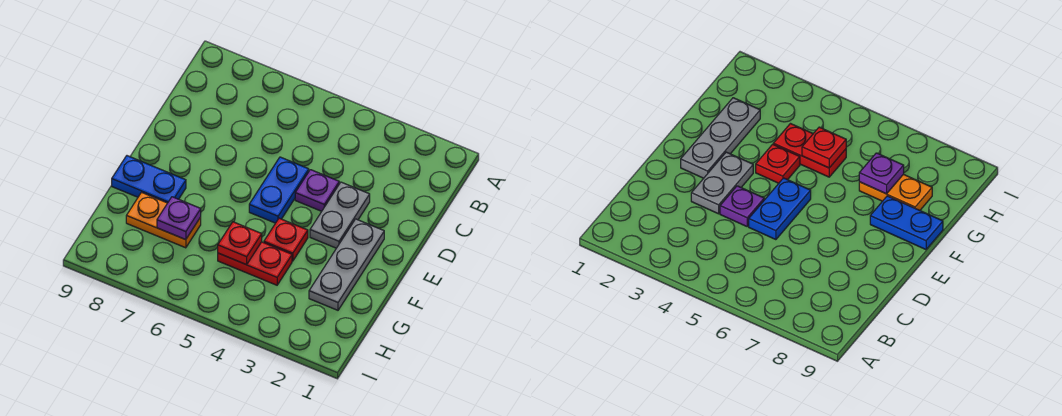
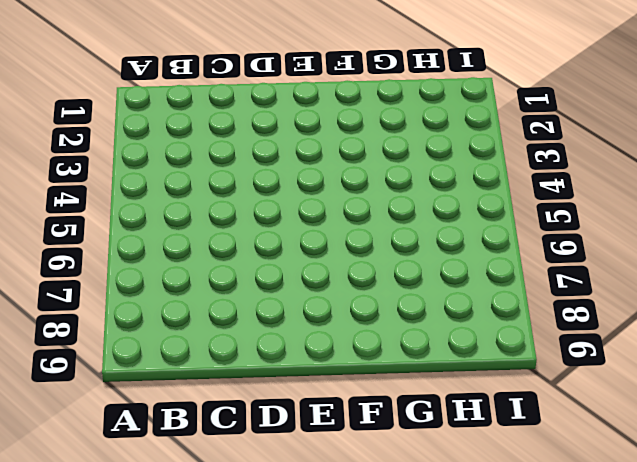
none -> grey 1x2 plate [310,182,370,248]
none -> purple 1x1 plate [295,170,339,211]

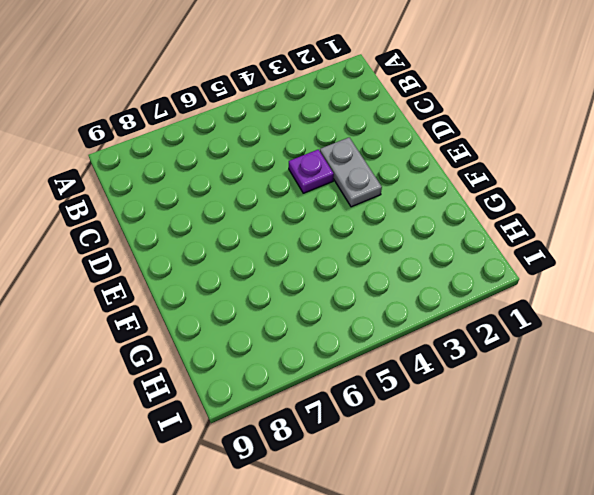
none -> blue 1x2 plate [249,157,309,223]
none -> grey 1x3 plate [309,219,384,310]

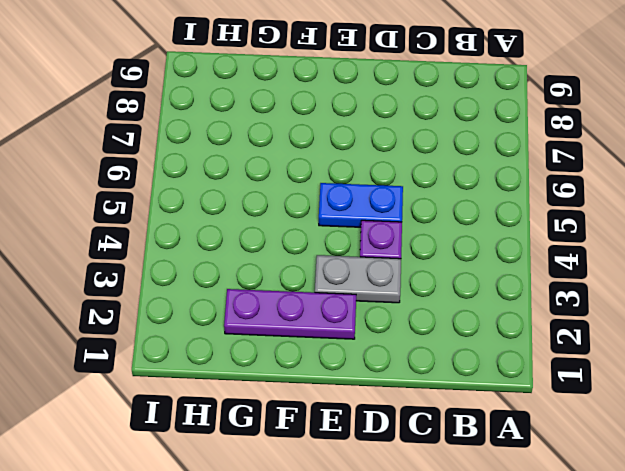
purple 1x3 plate [224,289,356,339] -> grey 1x3 plate [309,219,384,310]
none -> red 1x1 plate [264,218,308,261]
none -> blue 1x2 plate [112,156,186,203]

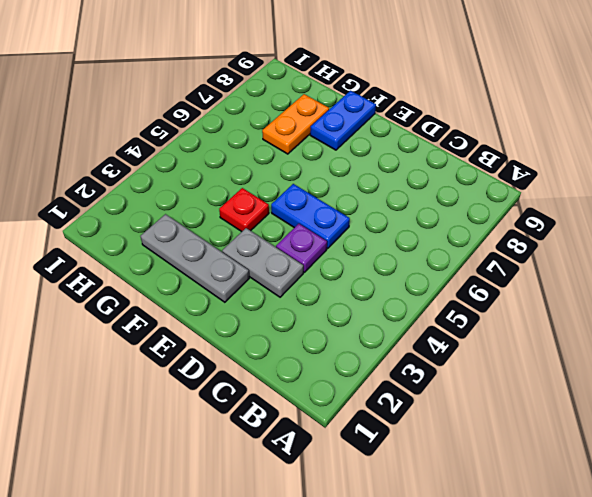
none -> red 1x2 plate [218,242,292,285]
none -> red 1x1 plate [218,222,262,265]

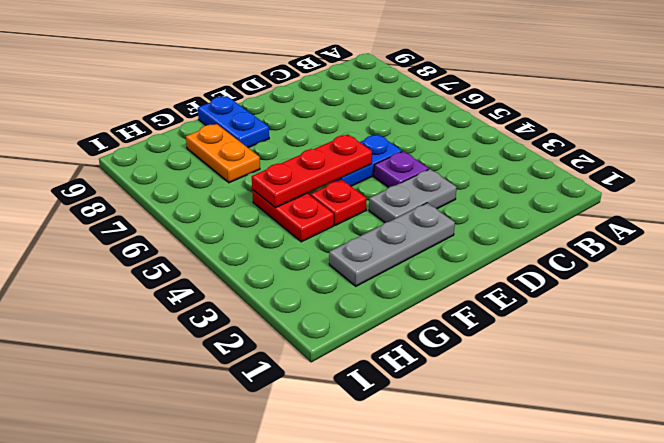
red 1x3 plate [252,134,372,208] -> red 1x1 plate [218,222,262,265]
none -> purple 1x1 plate [157,197,201,240]

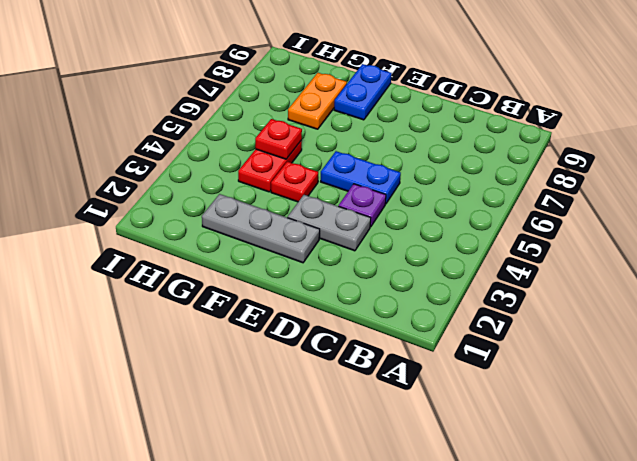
none -> purple 1x1 plate [157,197,201,240]

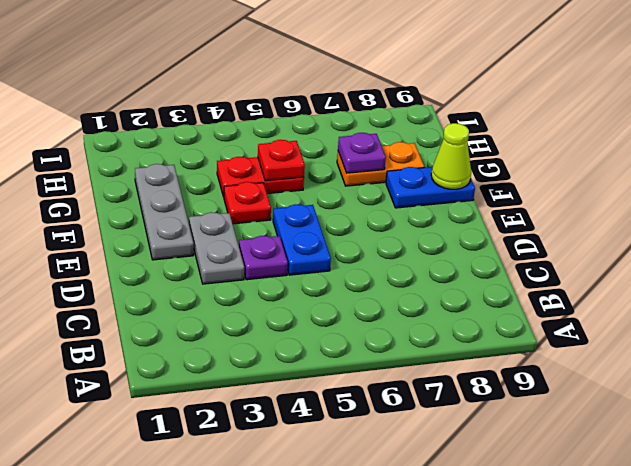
lime 1x1 cone [431,123,471,189] -> none

